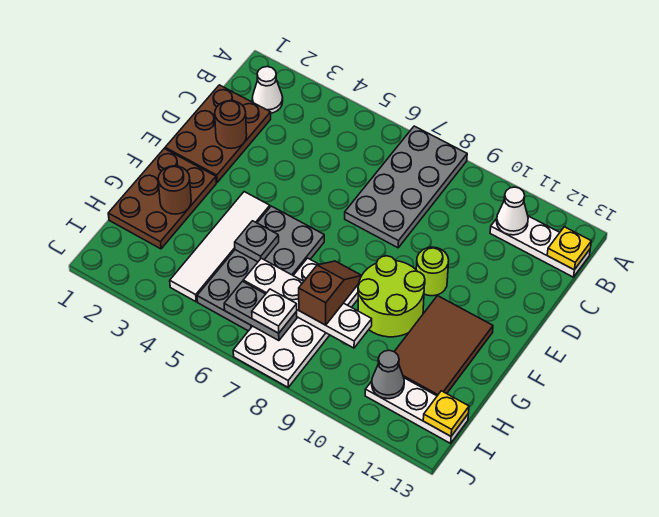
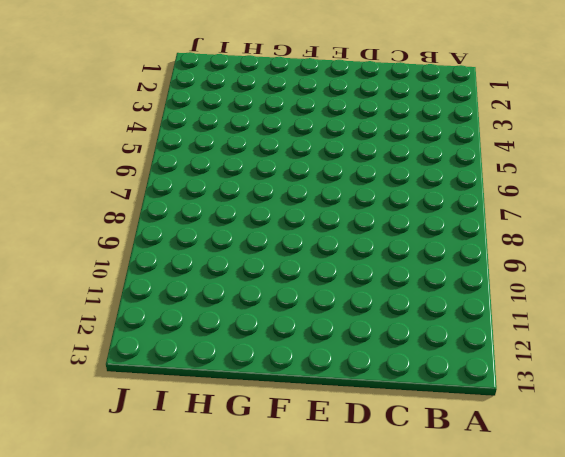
none -> grey 2x4 plate [345,126,467,248]
none -> white 1x1 cone [252,67,283,113]
none -> white 1x3 plate [490,216,590,277]

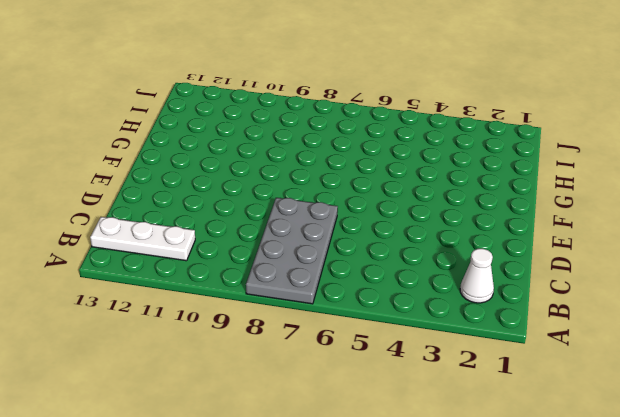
none -> brown 2x3 plate [165,85,271,182]
none -> lime 1x1 round brick [416,247,449,296]
none -> brown 2x3 plate [108,149,216,249]

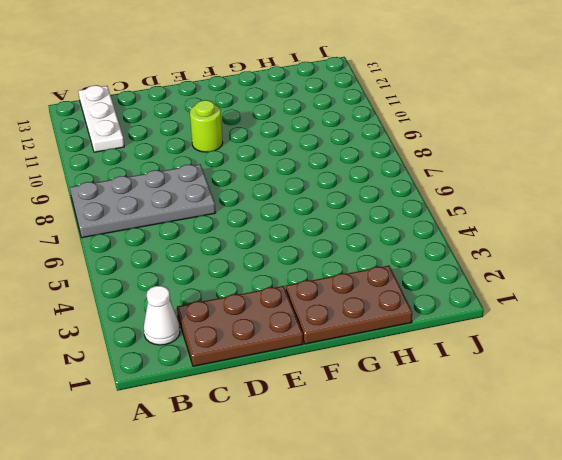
none -> white 1x4 tile [170,192,270,302]
none -> grey 2x4 plate [197,206,324,331]
none -> lime 2x2 round brick [358,256,425,337]

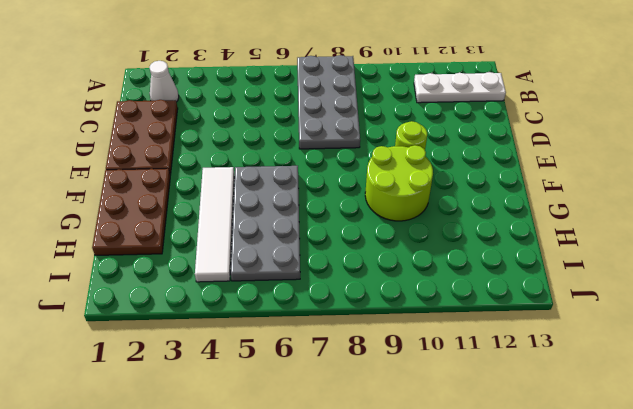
none -> brown 2x3 tile [394,296,493,396]
none -> white 2x4 plate [233,258,358,387]
none -> white 1x3 plate [365,378,468,443]

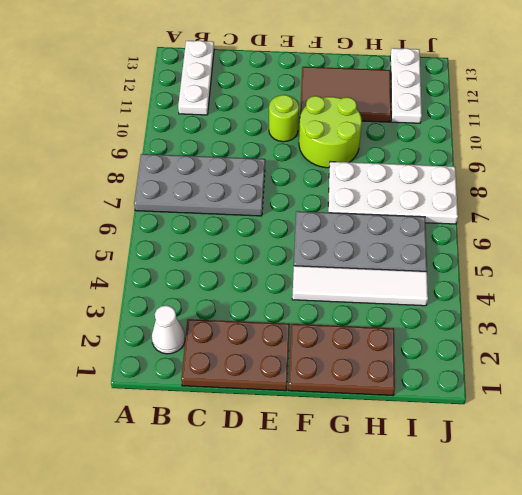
none -> white 1x1 cone [497,187,528,235]
none -> yellow 1x1 plate [547,227,591,270]
none -> brown 1x1 round brick [215,101,247,149]

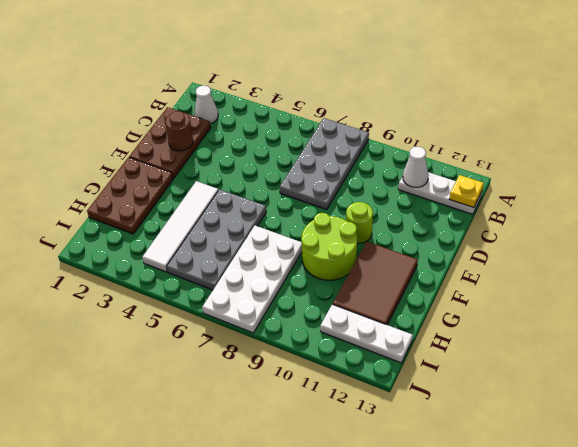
none -> brown 1x1 round brick [158,166,191,214]
none -> grey 1x1 plate [235,221,279,262]
none -> white 1x4 plate [243,258,372,348]

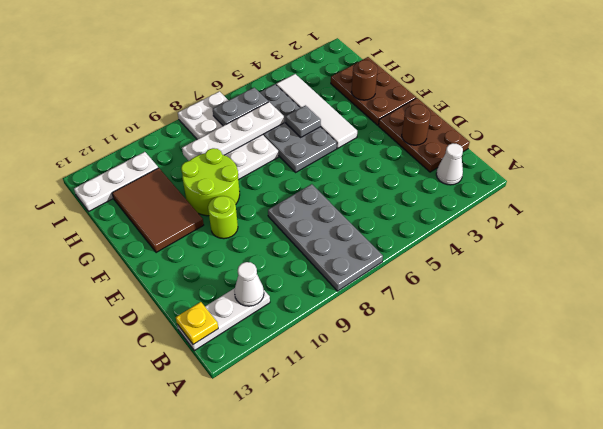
none -> grey 1x1 cone [372,350,404,399]
none -> yellow 1x1 plate [423,391,469,436]
none -> brown 1x2 slope [299,261,362,325]

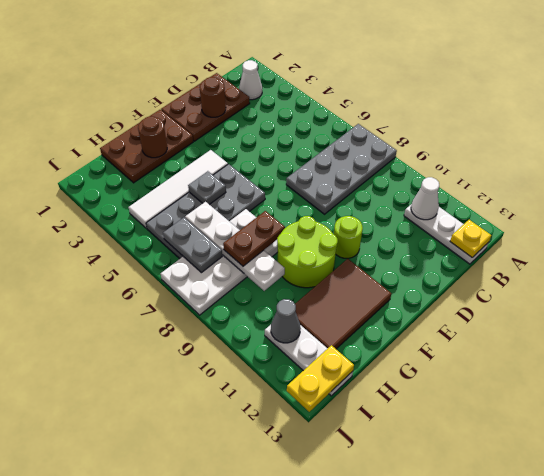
brown 1x2 plate [223,211,285,266] -> brown 1x2 slope [299,261,362,325]
yellow 1x2 plate [287,345,354,412] -> yellow 1x1 plate [423,391,469,436]
none -> white 1x1 plate [252,289,297,333]

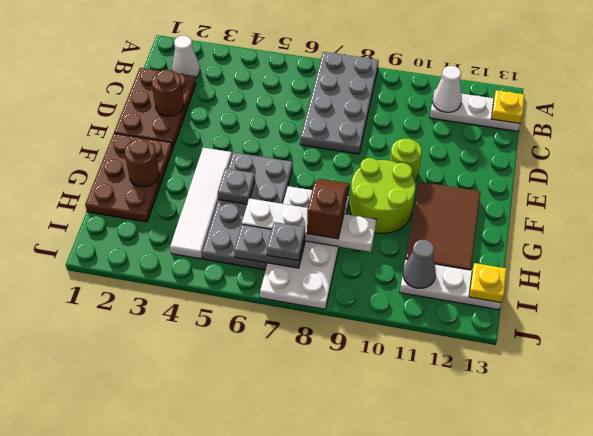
grey 1x1 plate [267,222,305,261] -> white 1x1 plate [252,289,297,333]

